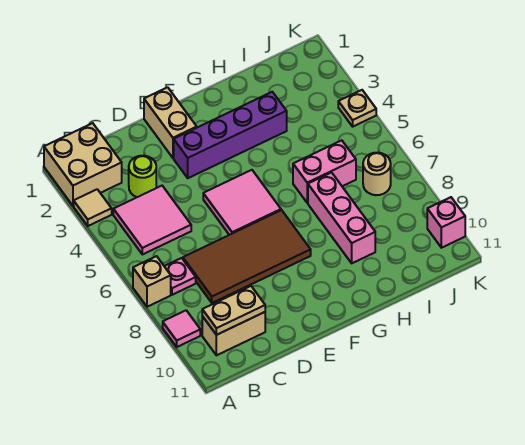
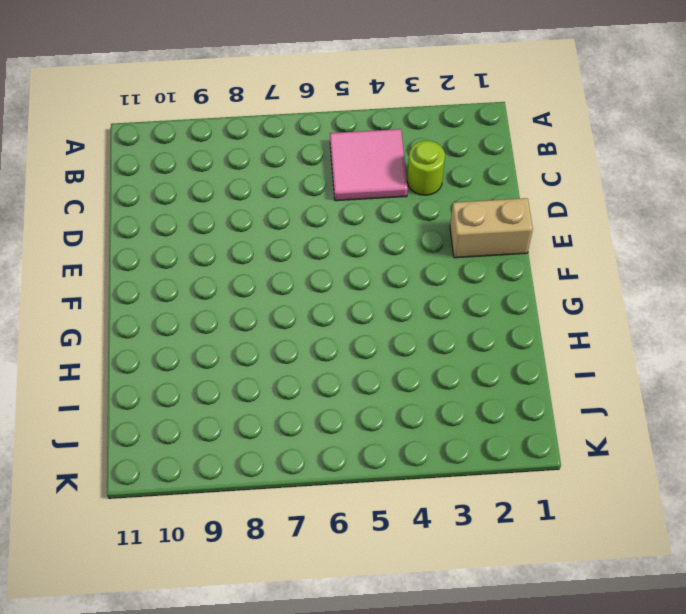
none -> tan 2x2 brick [44,123,122,206]
none -> tan 1x1 tile [74,189,112,226]
none -> tan 1x1 brick [133,256,171,307]

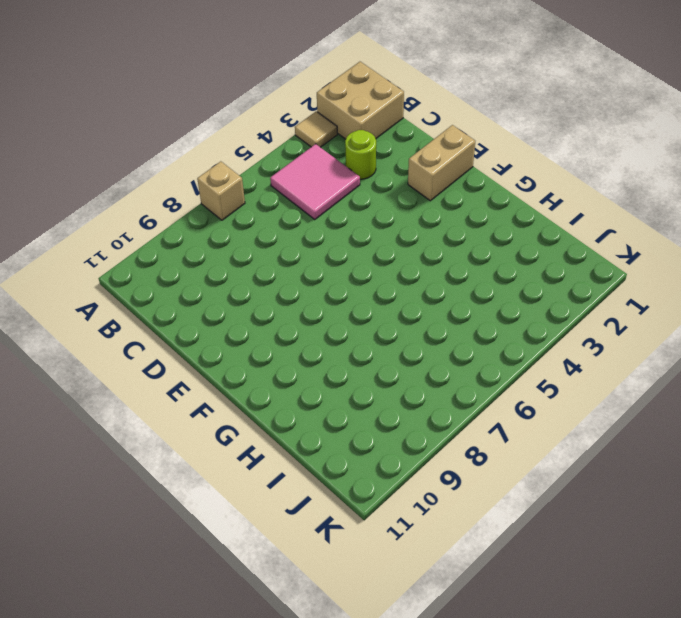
none -> pink 1x1 tile [163,310,200,347]
none -> pink 1x1 plate [164,258,196,295]
none -> tan 1x2 brick [202,312,265,355]

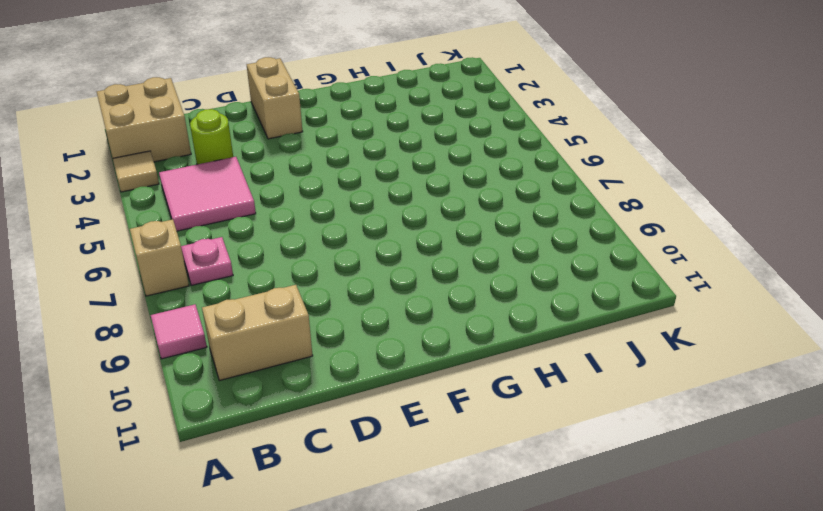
none -> brown 2x4 tile [183,210,311,303]
none -> purple 1x4 brick [174,92,287,178]
none -> pink 2x2 tile [203,170,281,235]

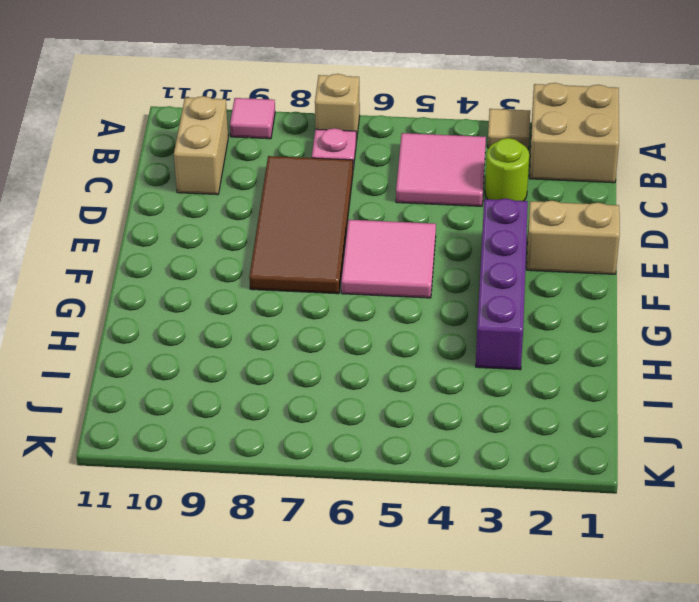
none -> pink 1x2 brick [293,140,356,203]
none -> pink 1x3 brick [308,173,375,263]
none -> tan 1x1 round brick [363,153,391,195]

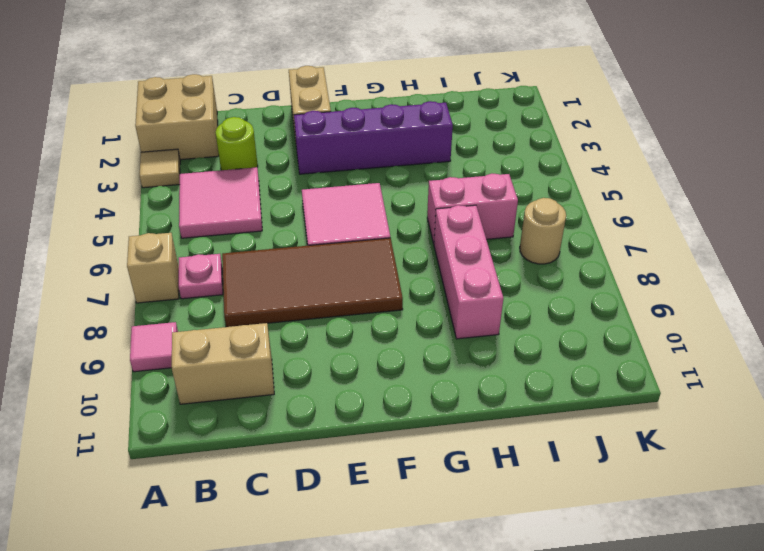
none -> tan 1x1 plate [338,90,376,127]
none -> pink 1x1 brick [427,197,465,248]
none -> tan 1x2 plate [202,286,265,335]

